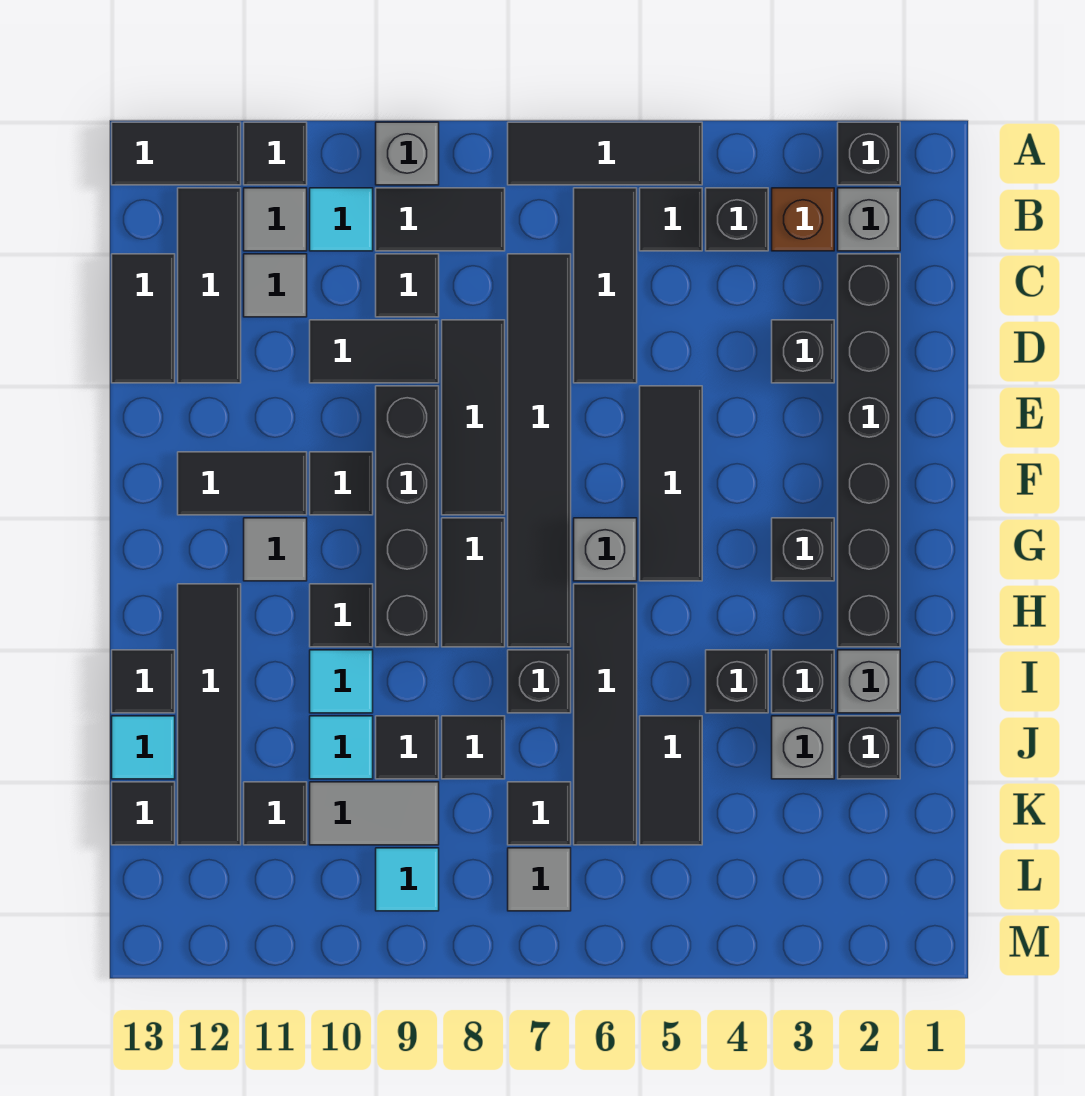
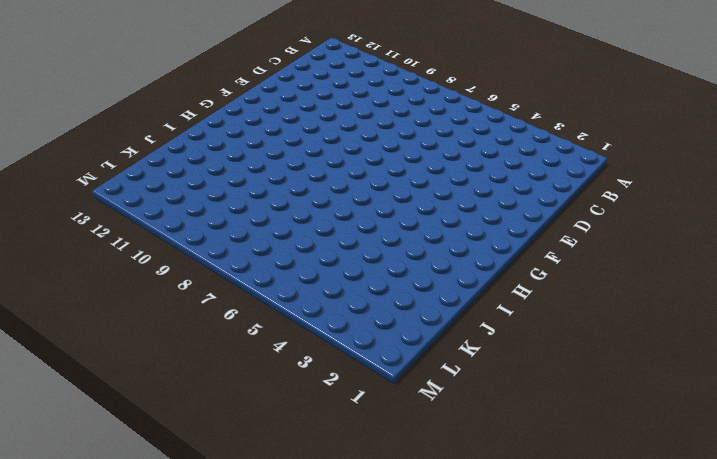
none -> black 1x1 brick [838,122,900,185]
none -> black 1x3 tile [508,122,702,185]
none -> grey 1x1 brick [376,122,439,185]
none -> black 1x1 tile [244,122,307,185]

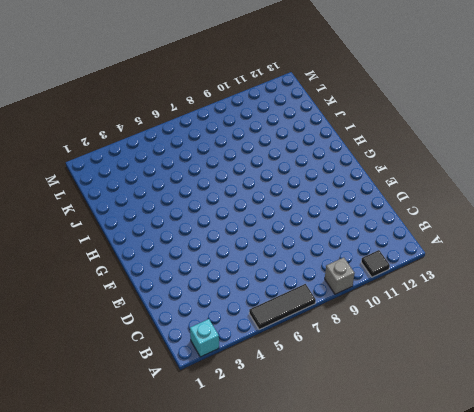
cyan 1x1 brick [190,319,219,357] -> black 1x1 brick [838,122,900,185]
none -> black 1x2 tile [112,122,241,185]
none -> grey 1x1 brick [838,188,900,251]
none -> brown 1x1 brick [772,188,834,251]
none -> black 1x1 brick [706,188,768,251]

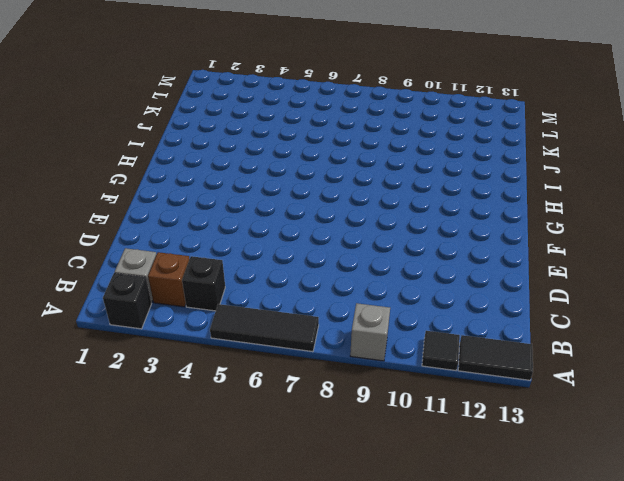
none -> black 1x1 tile [640,188,702,251]
none -> black 1x3 tile [574,188,637,383]
none -> black 1x2 tile [376,188,505,251]
none -> cyan 1x1 tile [310,188,373,251]

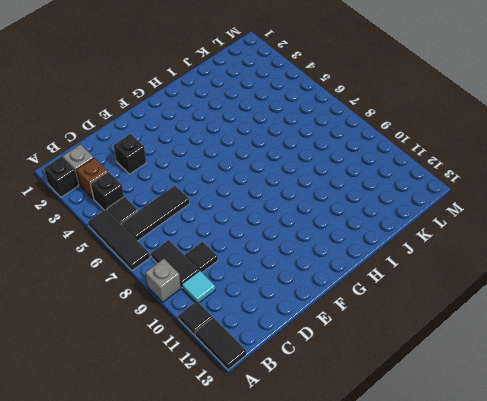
none -> grey 1x1 tile [244,188,307,251]
none -> black 1x3 tile [178,188,241,383]
none -> black 1x6 brick [838,254,900,647]
none -> black 1x6 tile [508,254,571,647]

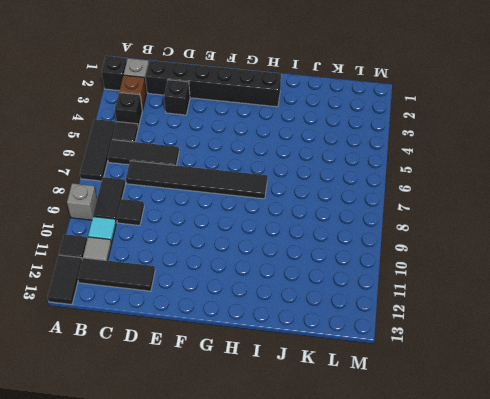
none -> grey 1x1 tile [244,254,307,317]
none -> black 1x2 tile [112,254,175,383]
none -> black 1x3 tile [442,320,505,515]
none -> black 1x2 tile [310,320,439,383]

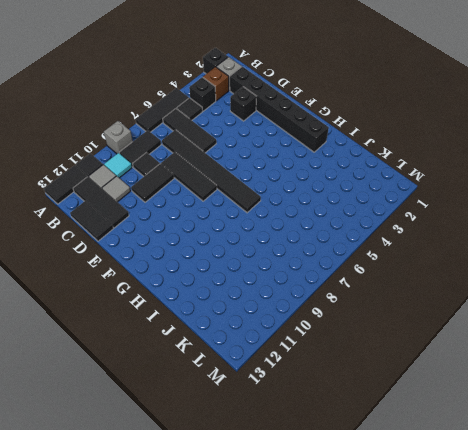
none -> black 1x3 tile [640,386,702,581]
none -> black 1x4 brick [376,386,439,647]
none -> black 1x1 tile [310,452,373,515]
none -> black 1x2 tile [178,452,307,515]

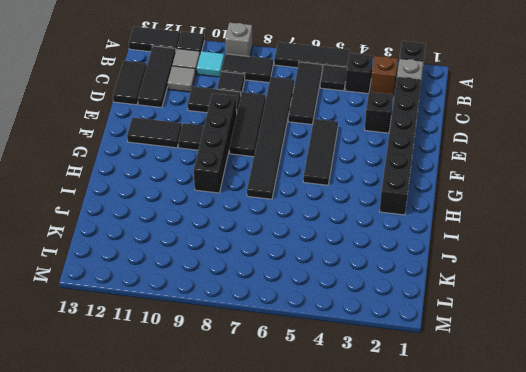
none -> black 1x1 brick [772,518,834,581]
none -> grey 1x1 brick [574,518,637,581]
none -> black 1x2 tile [442,518,505,647]
none -> grey 1x1 tile [244,518,307,581]

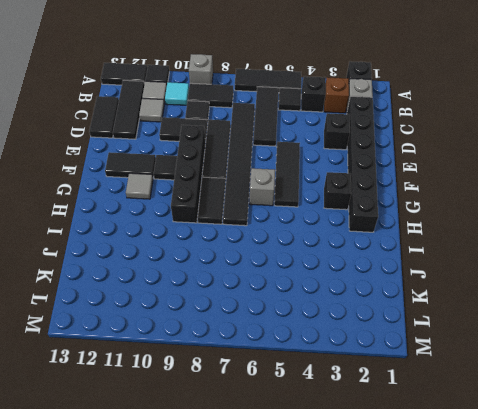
none -> black 1x4 tile [574,584,637,845]
none -> black 1x1 tile [310,584,373,647]
none -> black 1x4 tile [178,584,241,845]
none -> grey 1x1 brick [838,650,900,713]

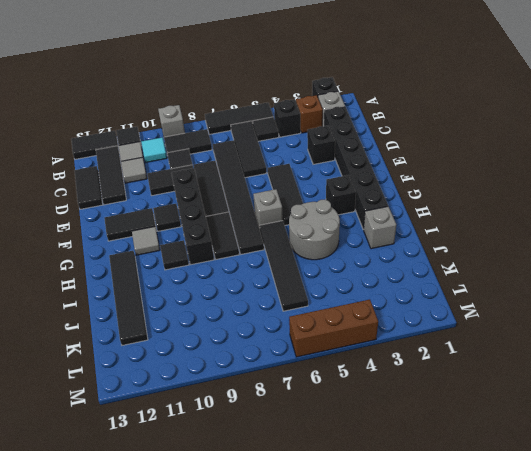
grey 2x2 round brick [289,200,340,260] -> black 1x1 brick [706,650,768,713]
brown 1x3 brick [289,300,378,357] -> none
none -> black 1x1 brick [772,650,834,713]
none -> black 1x1 brick [508,650,571,713]
none -> cyan 1x1 tile [310,650,373,713]
none -> black 1x1 tile [112,650,175,713]

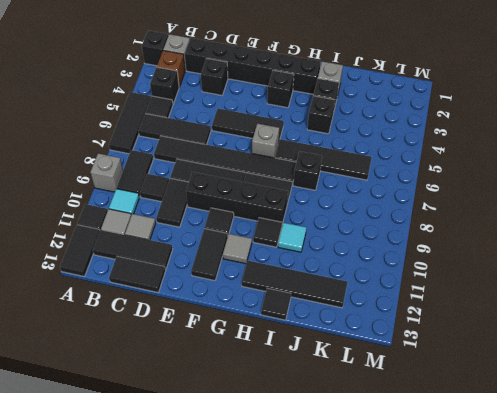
none -> black 1x1 brick [838,716,900,779]
none -> grey 1x1 brick [772,716,834,779]
none -> black 1x2 tile [640,716,702,845]
none -> black 1x1 tile [442,716,505,779]

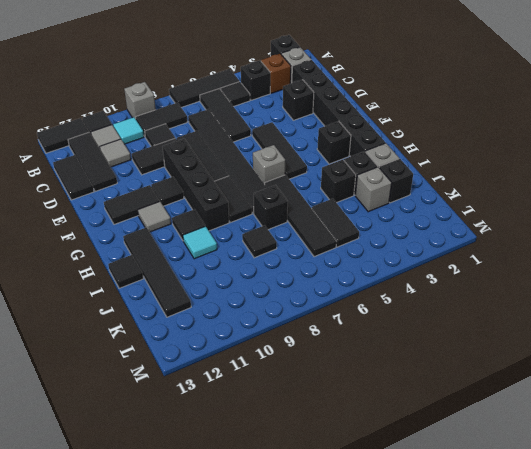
none -> black 1x1 tile [376,716,439,779]
none -> cyan 1x1 tile [310,716,373,779]
none -> cyan 1x1 tile [112,716,175,779]
none -> black 1x1 tile [508,782,571,845]

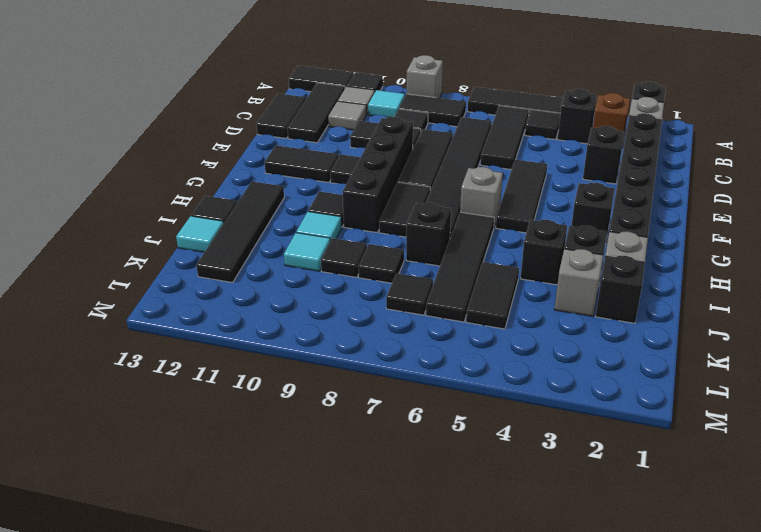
none -> grey 1x1 tile [244,518,307,581]
none -> grey 1x2 tile [310,782,439,845]
none -> black 1x1 tile [244,782,307,845]
none -> black 1x1 tile [112,782,175,845]

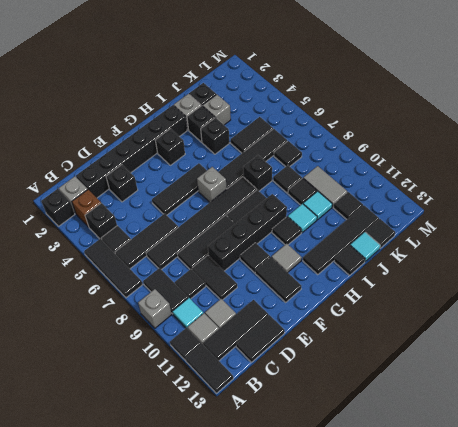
none -> grey 1x1 tile [508,848,571,911]
none -> cyan 1x1 tile [376,848,439,911]

